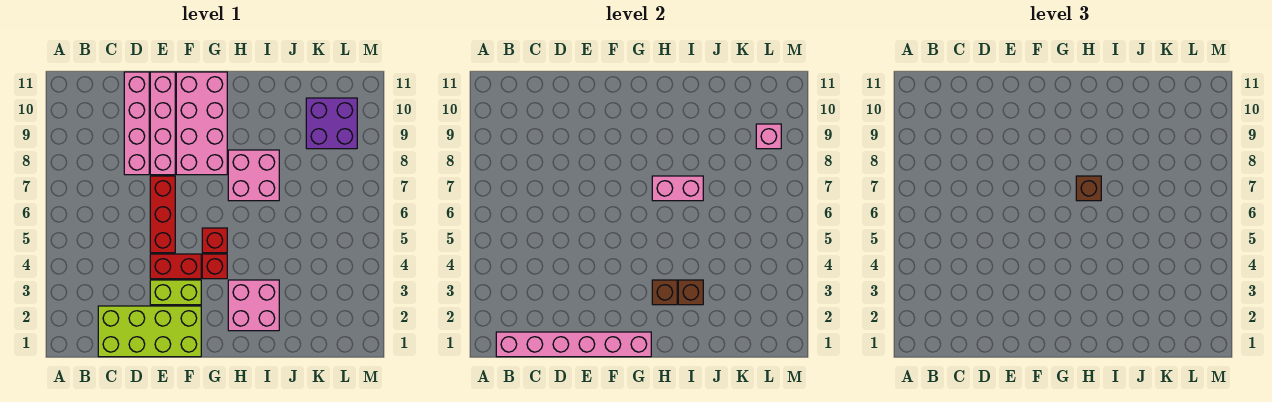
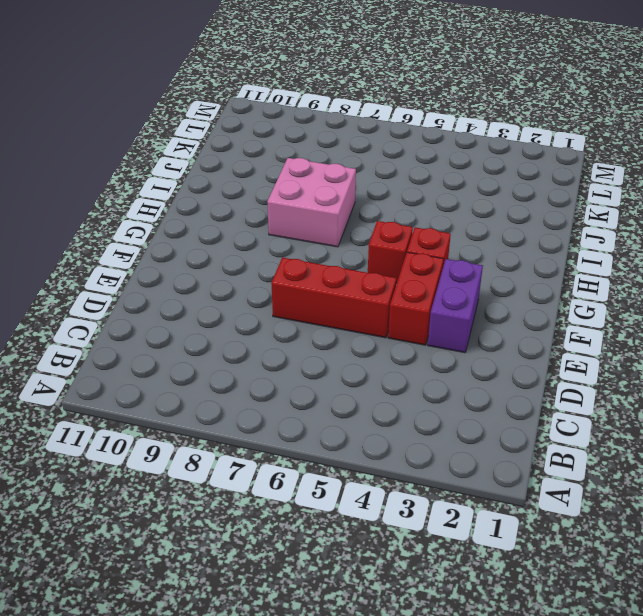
purple 1x2 brick [428,259,483,353] -> lime 1x2 brick [150,280,201,305]
none -> lime 2x4 brick [98,306,201,357]
none -> pink 1x4 brick [124,72,149,175]
none -> pink 1x4 brick [150,72,175,175]

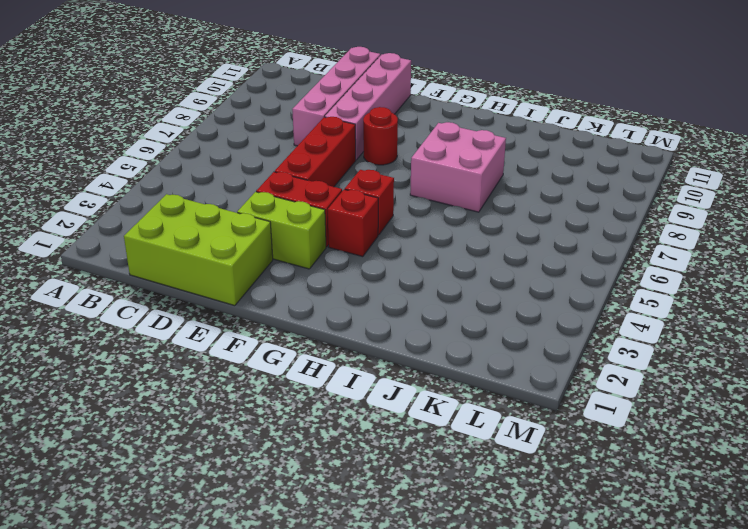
lime 2x3 brick [124,194,273,306] -> lime 2x4 brick [98,306,201,357]
red 1x1 round brick [363,107,398,165] -> pink 2x4 brick [176,72,227,175]
none -> pink 2x2 brick [228,280,279,331]
none -> purple 2x2 brick [306,98,357,149]
none -> pink 1x6 brick [496,332,651,357]

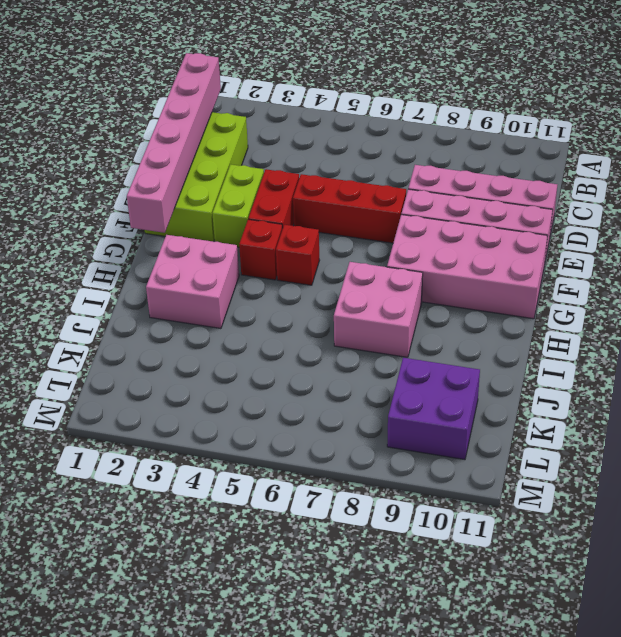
none -> brown 1x1 brick [652,280,677,305]
none -> pink 1x2 brick [652,176,703,201]
none -> brown 1x1 brick [678,280,703,305]

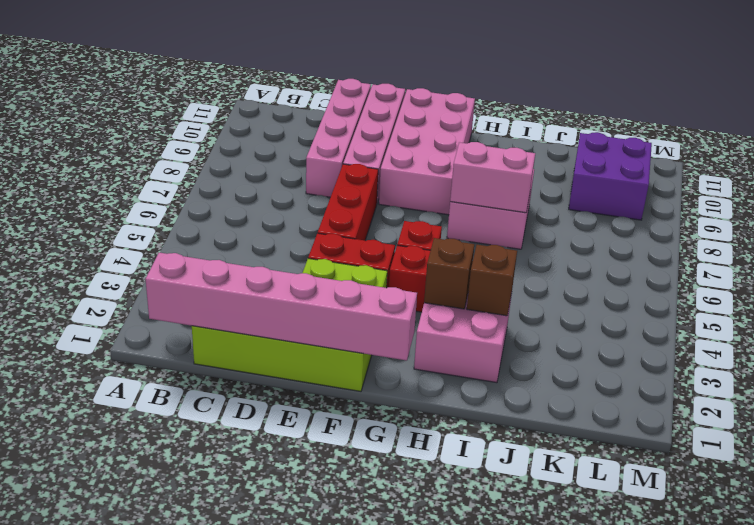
none -> pink 1x1 brick [756,124,781,149]
none -> brown 1x1 brick [1076,176,1101,201]

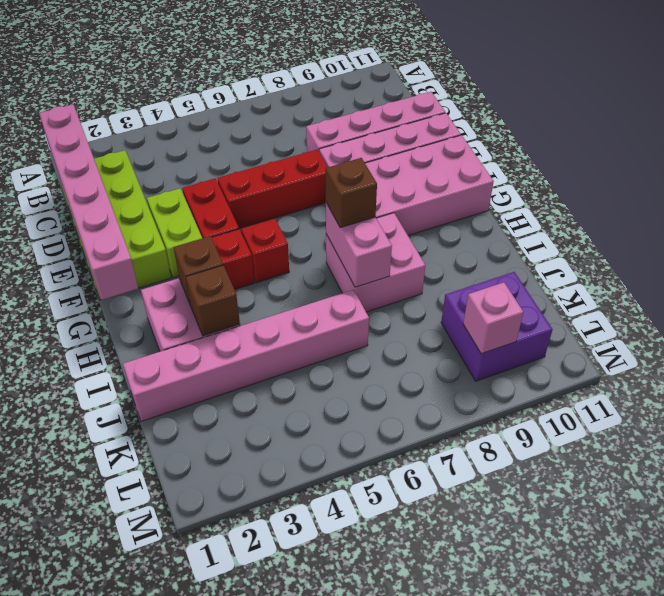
pink 1x6 brick [123,290,369,421] -> none

